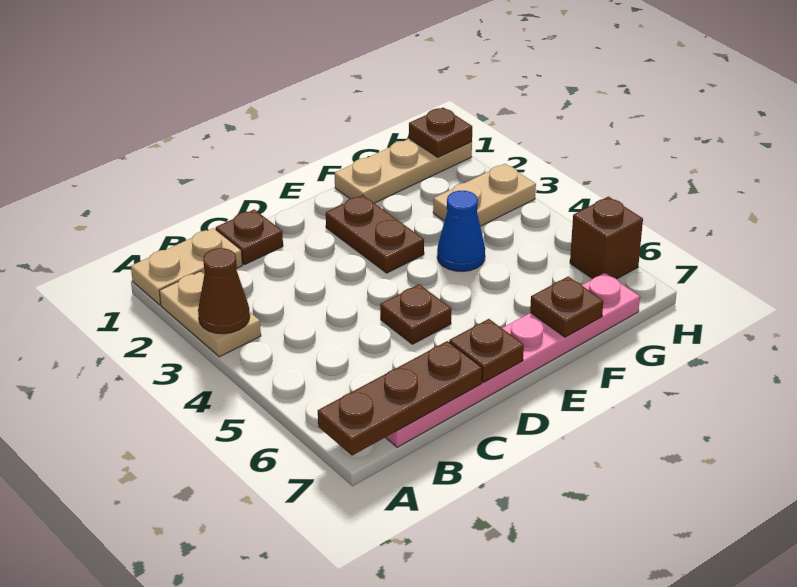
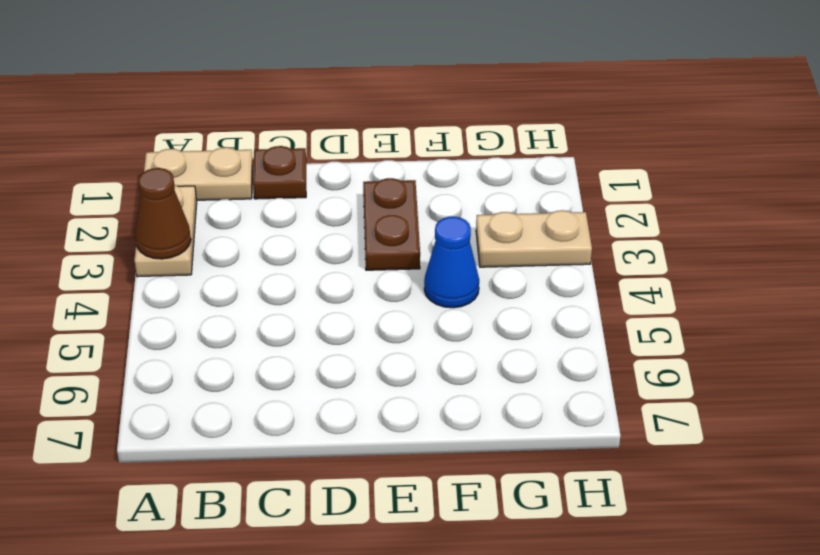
none -> pink 1x6 plate [385,273,640,447]
none -> brown 1x1 plate [380,284,451,344]
none -> tan 1x3 plate [335,139,472,203]

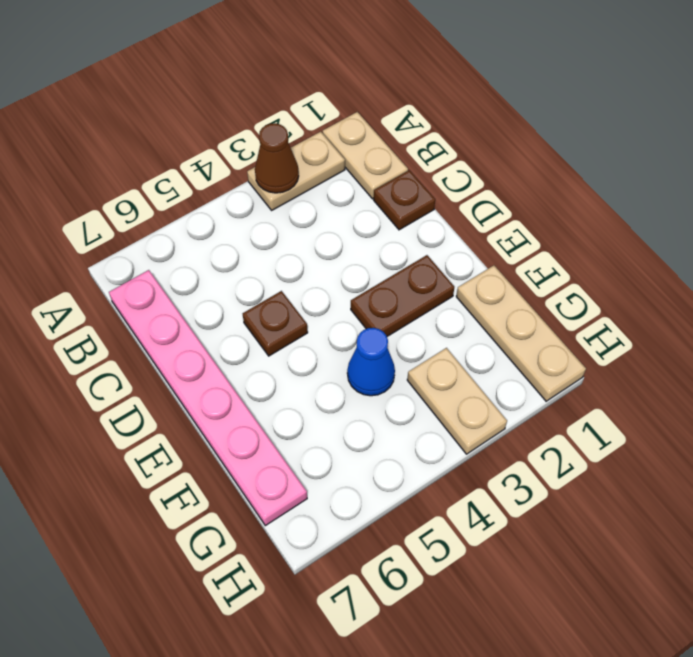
none -> brown 1x1 brick [570,197,643,279]
none -> brown 1x3 plate [318,341,482,456]
none -> brown 1x1 plate [449,319,524,382]

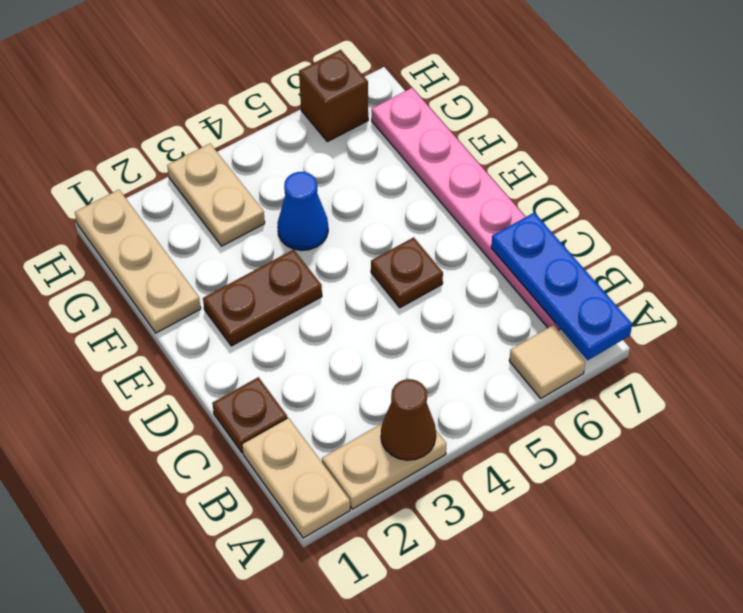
tan 1x1 tile [509,325,585,398] -> none
blue 1x3 plate [491,213,632,360] -> brown 1x3 plate [318,341,482,456]
none -> brown 1x1 plate [449,319,524,382]
none -> brown 1x1 plate [530,277,603,337]
none -> brown 1x1 plate [409,108,472,157]

